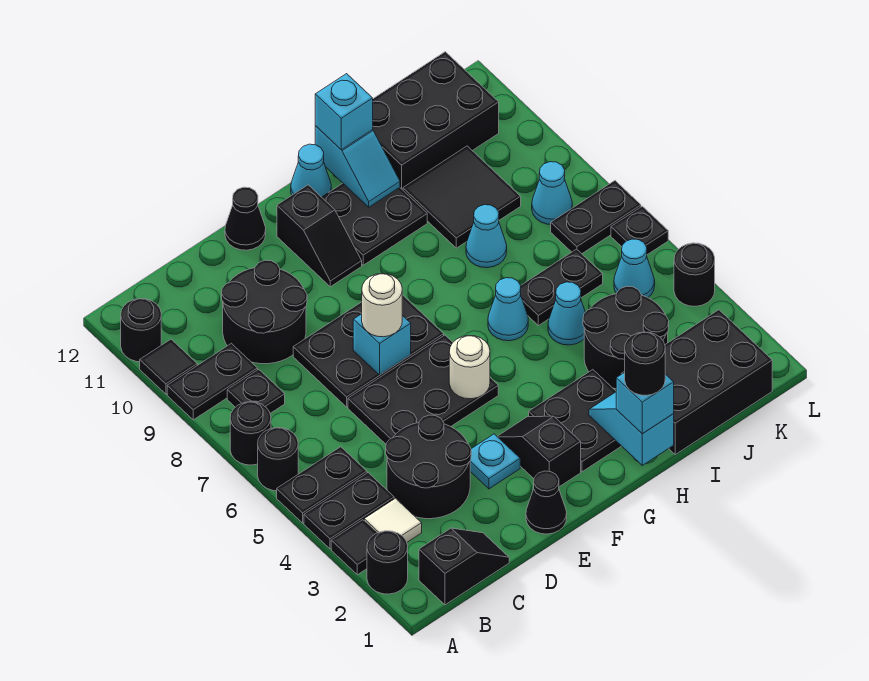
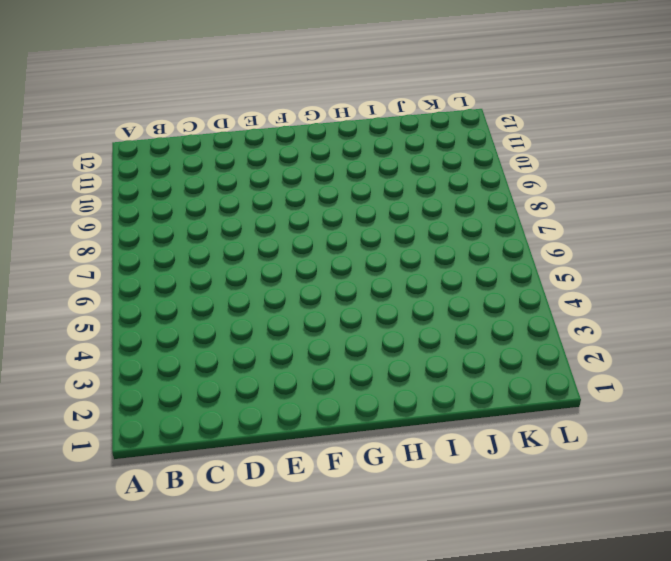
none -> black 1x1 round brick [367,531,408,594]
none -> black 1x1 tile [331,520,376,575]
none -> black 1x2 plate [304,473,394,549]
none -> black 1x2 plate [277,447,367,523]

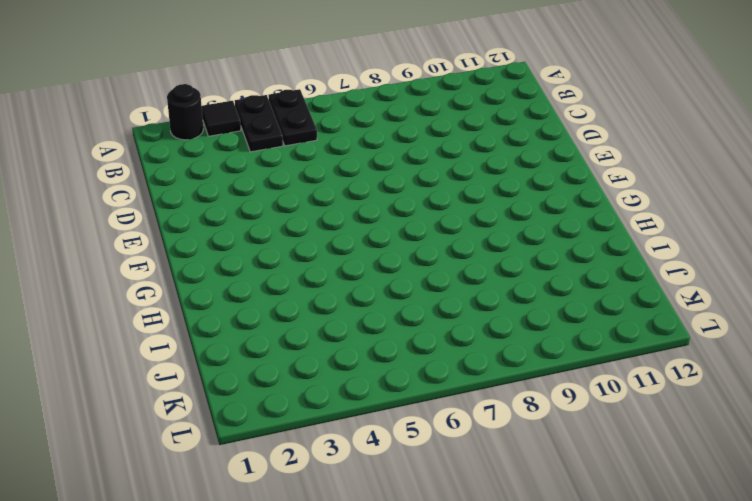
none -> black 1x1 round brick [258,428,298,491]
none -> black 1x1 round brick [230,402,271,465]
none -> black 1x2 plate [167,343,257,420]
none -> black 1x1 tile [140,339,197,394]

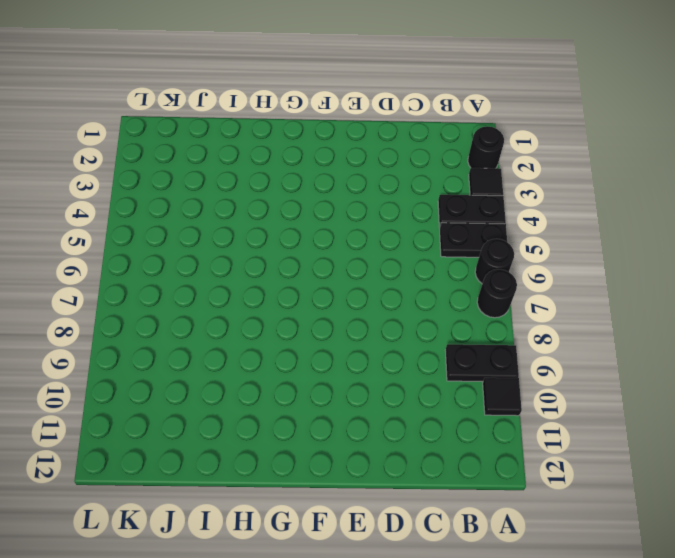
none -> black 1x1 round brick [121,299,161,362]
none -> black 1x2 slope [419,528,509,605]
none -> white 1x1 tile [364,498,422,542]
none -> black 1x1 plate [227,369,285,413]

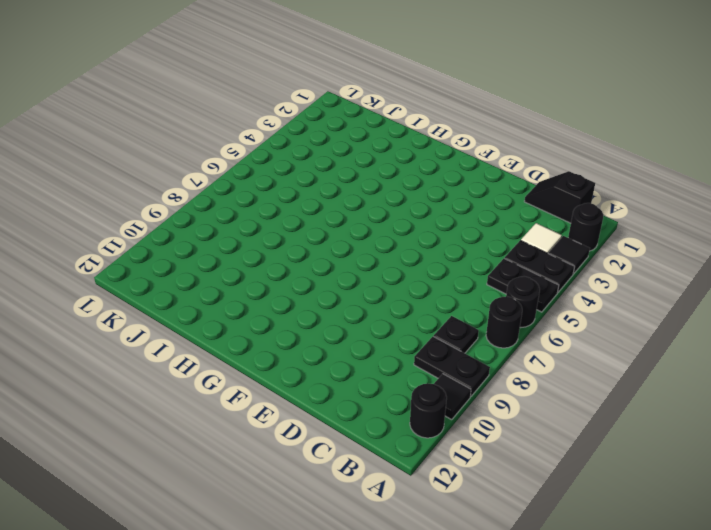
none -> black 2x2 round brick [386,415,471,519]
none -> black 2x2 round brick [222,260,307,364]
none -> black 2x3 plate [348,335,498,444]
none -> black 2x3 plate [293,295,444,407]

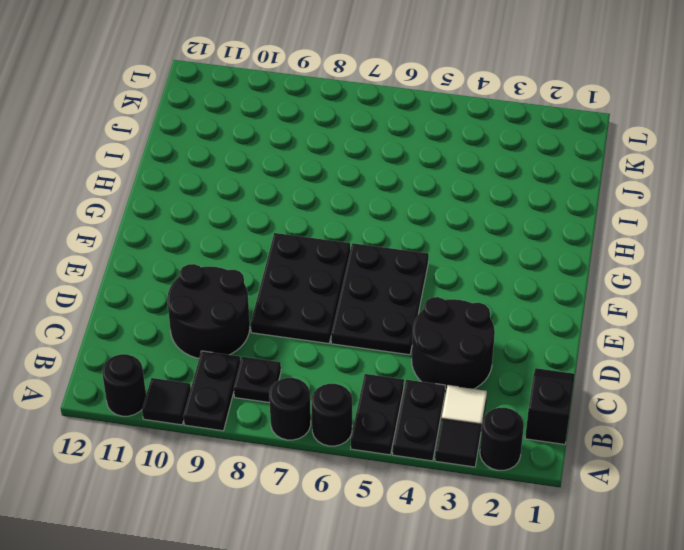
none -> black 1x1 cone [526,471,567,534]
none -> cyan 1x1 plate [470,434,520,489]
none -> black 1x1 cone [225,187,266,250]
none -> black 1x2 slope [497,416,581,487]

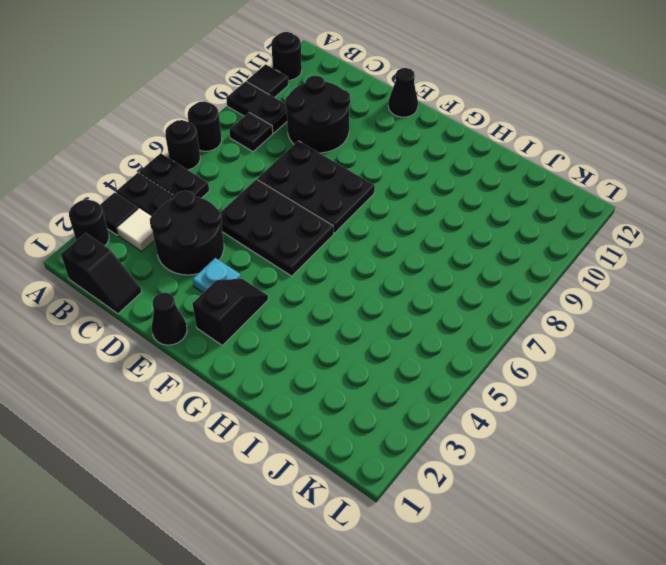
none -> black 1x2 slope [277,185,362,287]
none -> black 2x2 plate [529,370,621,472]
none -> black 2x2 plate [322,184,427,265]
none -> cyan 1x1 cone [291,144,331,197]

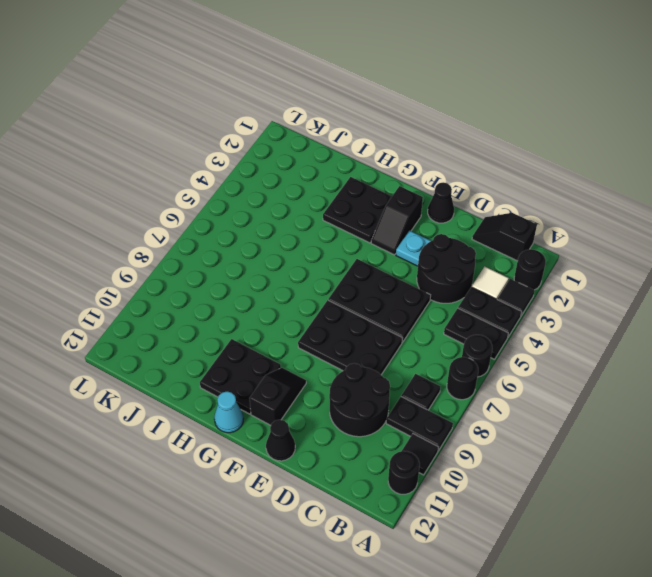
none -> cyan 1x1 cone [488,278,528,341]
none -> black 2x3 brick [622,310,772,454]
none -> black 2x2 round brick [583,286,669,389]
none -> cyan 1x1 cone [548,282,585,345]

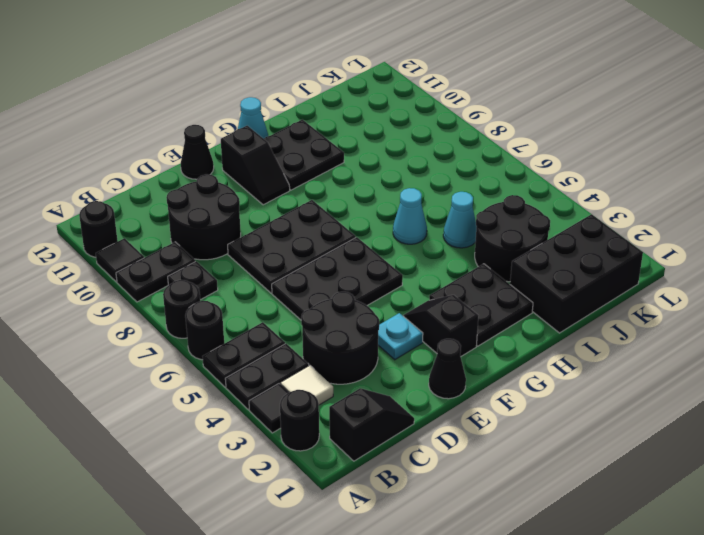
none -> black 1x2 plate [520,249,603,326]
none -> cyan 1x1 cone [466,205,507,268]
none -> black 2x2 tile [403,146,521,248]
none -> black 2x3 brick [373,52,499,190]

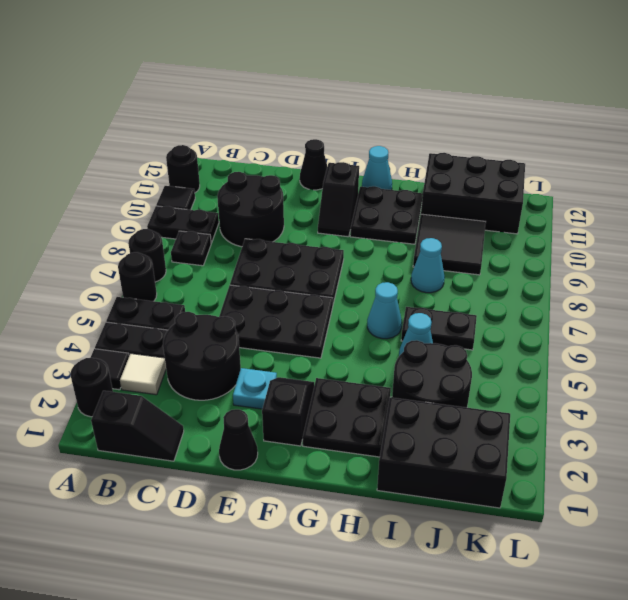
none -> cyan 1x1 cone [614,239,655,298]
none -> black 1x2 plate [551,181,641,254]
none -> cyan 1x1 cone [532,162,572,224]
none -> black 1x1 round brick [674,243,715,306]

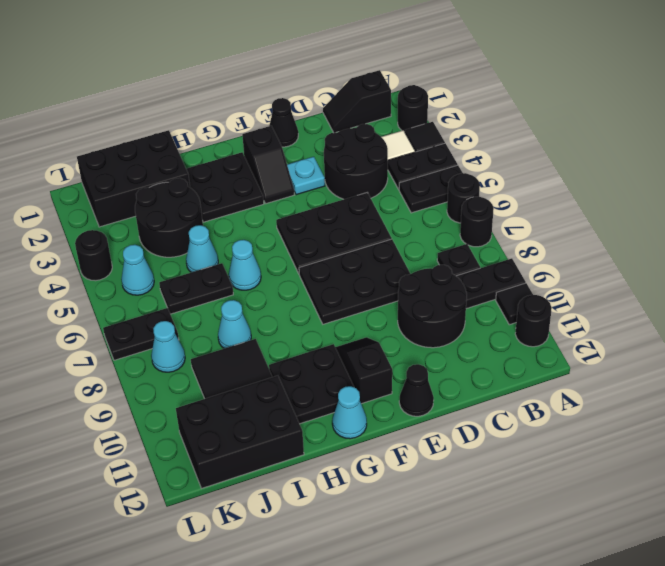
none -> black 1x1 plate [611,206,668,255]
none -> cyan 1x1 brick [353,314,411,375]
none -> white 1x1 round brick [449,335,490,399]
none -> cyan 1x2 slope [589,392,674,465]

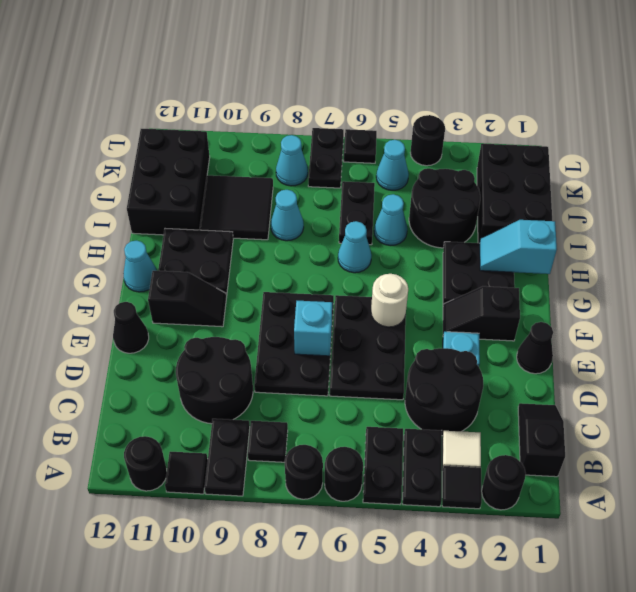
none -> cyan 1x2 slope [315,126,400,207]
none -> white 1x1 round brick [362,274,402,337]
none -> cyan 1x1 brick [616,372,674,434]
none -> cyan 1x1 brick [315,74,373,150]

